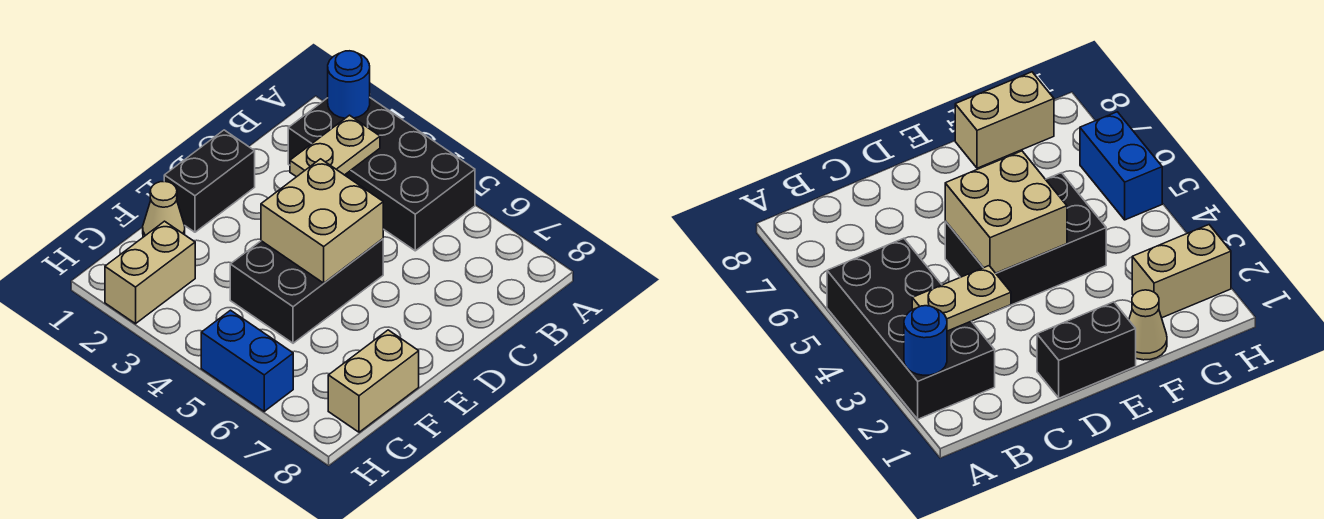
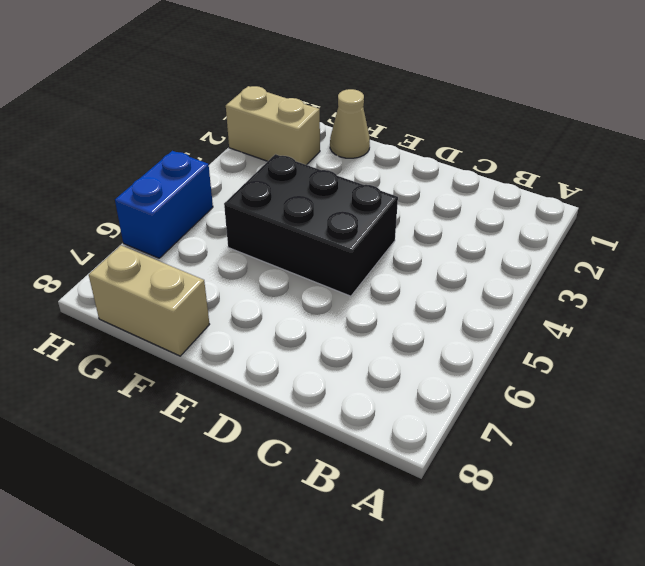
none -> black 2x4 brick [288,98,475,251]
none -> black 1x2 brick [164,130,255,232]

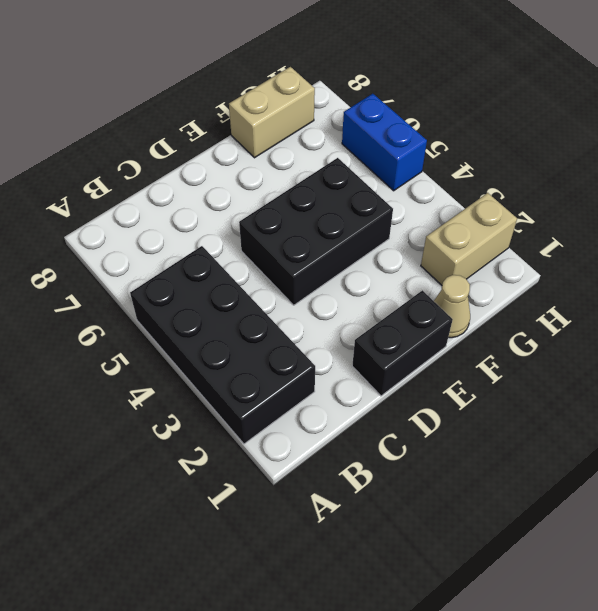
none -> blue 1x1 round brick [328,51,370,118]
none -> tan 1x2 plate [290,115,380,177]

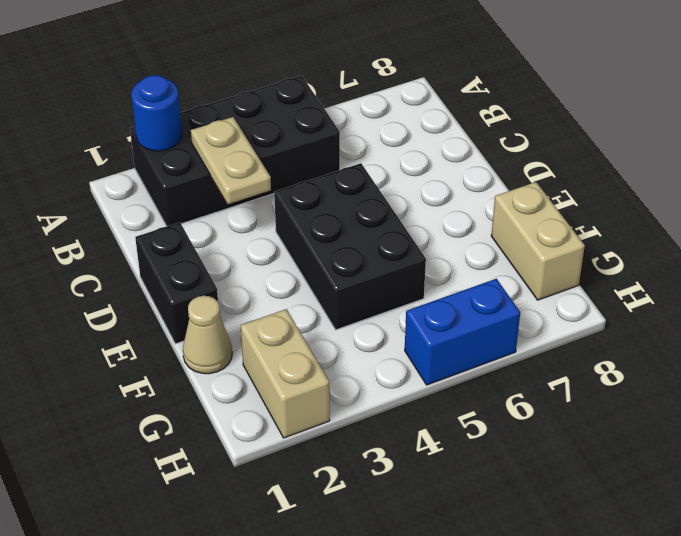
none -> tan 2x2 brick [261,159,383,283]

